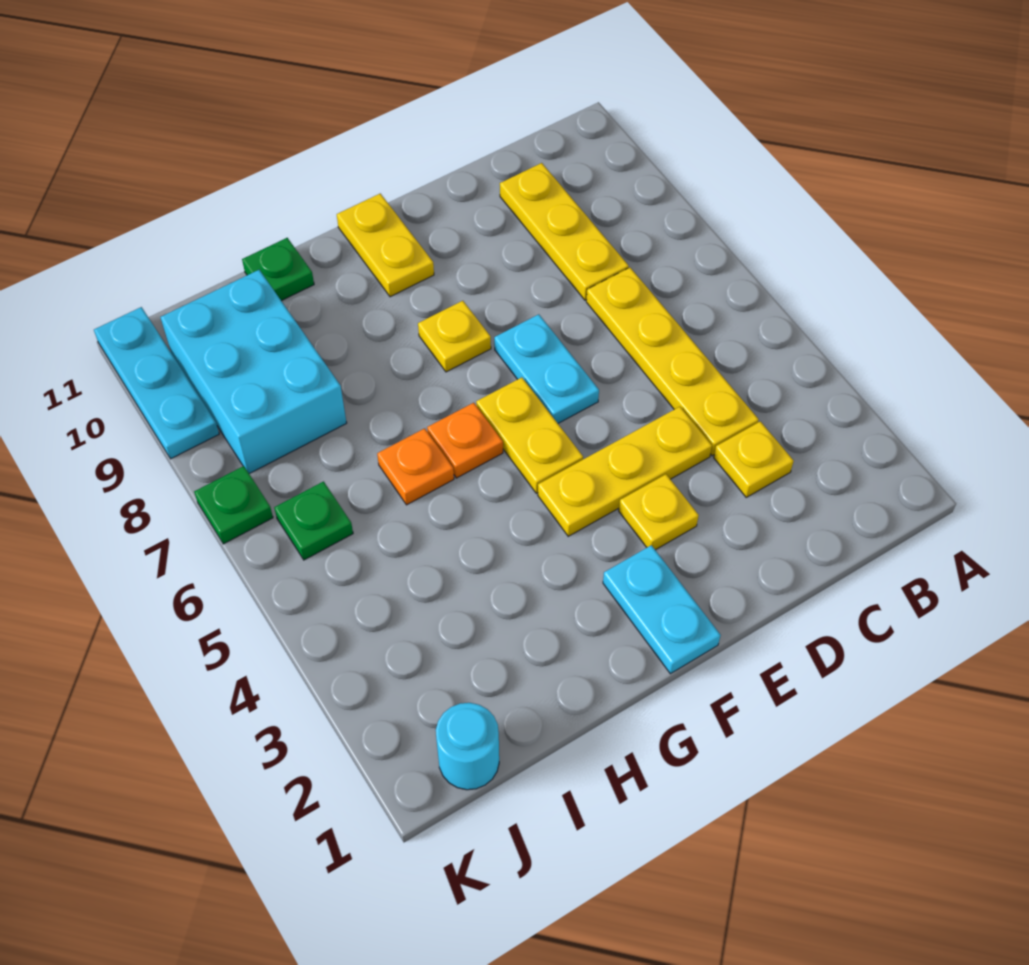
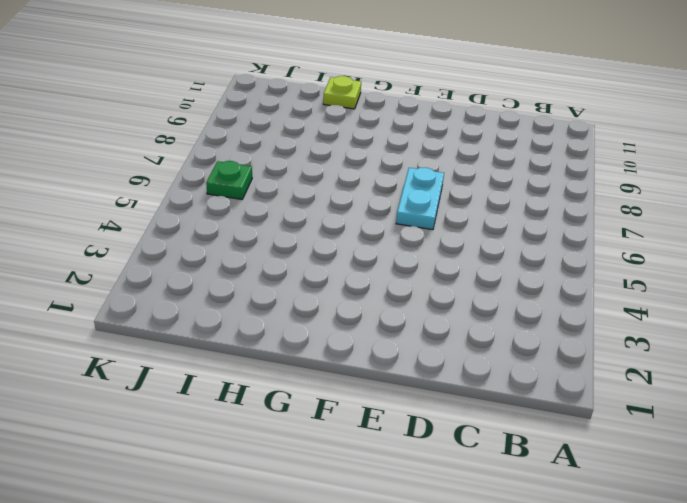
lime 1x1 plate [323,76,361,109] -> green 1x1 plate [242,238,314,301]
none -> yellow 1x1 plate [714,421,794,497]
none -> yellow 1x4 plate [586,268,759,456]
none -> yellow 1x3 plate [500,163,629,300]

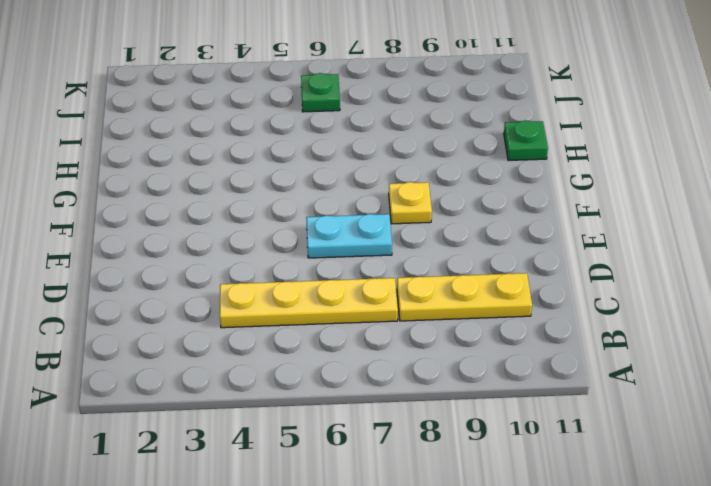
none -> yellow 1x1 plate [714,421,794,497]
none -> yellow 1x3 plate [538,407,712,536]
none -> yellow 1x1 plate [619,474,699,550]

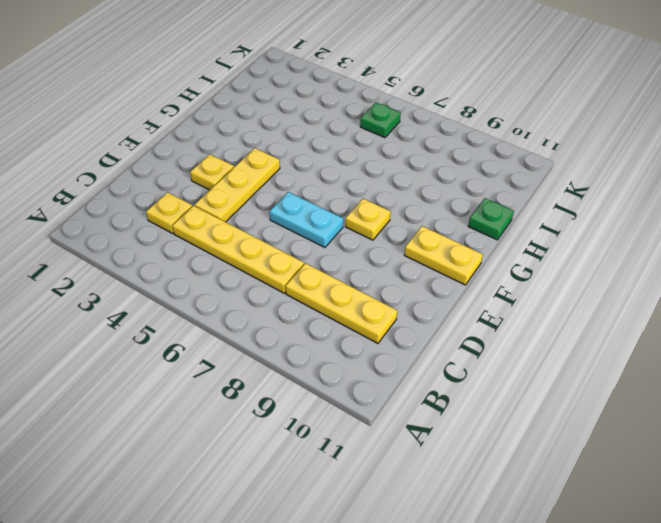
none -> cyan 1x2 plate [603,545,721,674]
none -> yellow 1x2 plate [476,377,583,493]
none -> orange 1x1 plate [427,403,503,478]

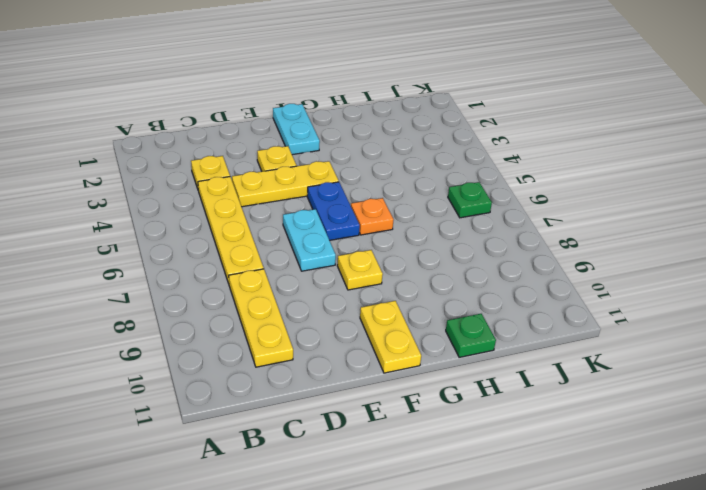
blue 1x2 plate [307,182,360,240] -> yellow 1x2 plate [476,377,583,493]
none -> orange 1x1 plate [377,428,454,505]
none -> cyan 2x3 brick [160,270,347,474]
none -> cyan 1x1 round brick [436,703,499,790]

